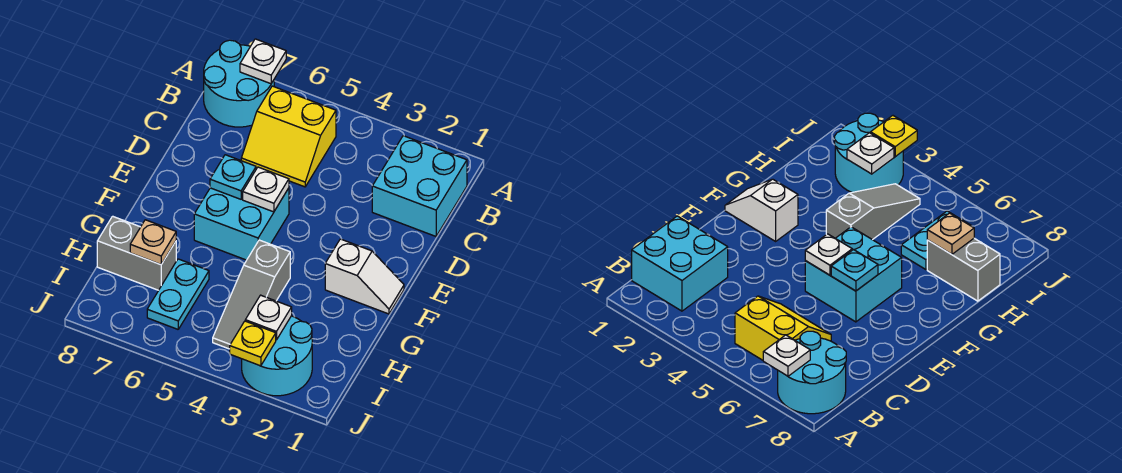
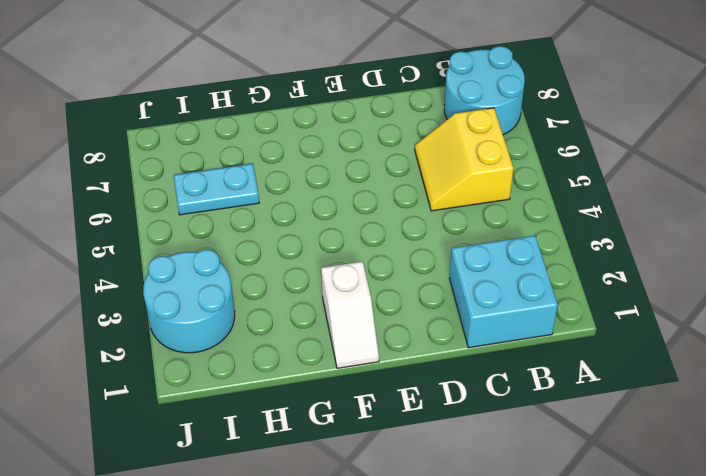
none -> cyan 2x2 brick [194,188,289,260]
none -> grey 1x3 slope [213,240,290,349]
none -> grey 1x2 brick [97,216,176,290]

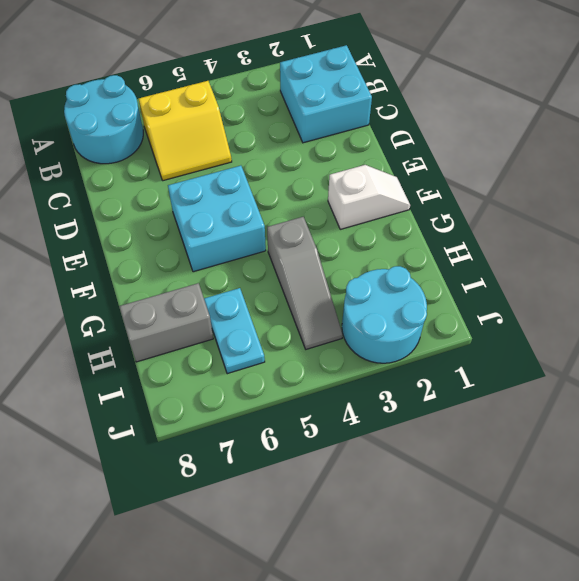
none -> white 1x1 plate [240,39,286,84]
none -> white 1x1 plate [243,167,289,212]
none -> cyan 1x1 plate [210,155,256,199]

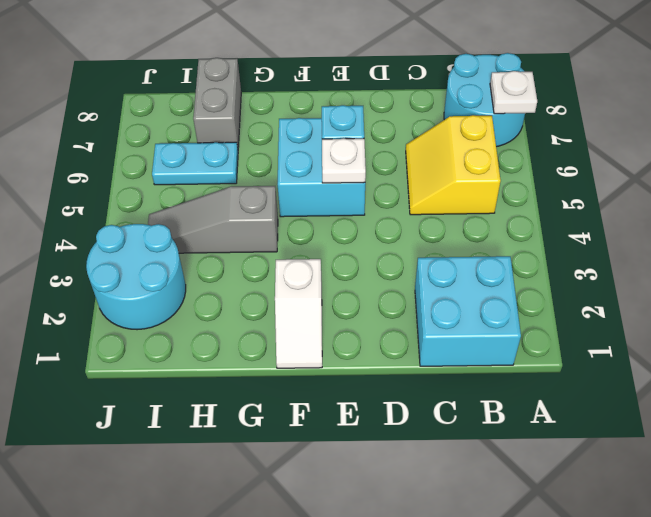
none -> tan 1x1 plate [130,220,176,265]
none -> white 1x1 plate [245,295,292,340]
none -> yellow 1x1 plate [230,321,276,366]

